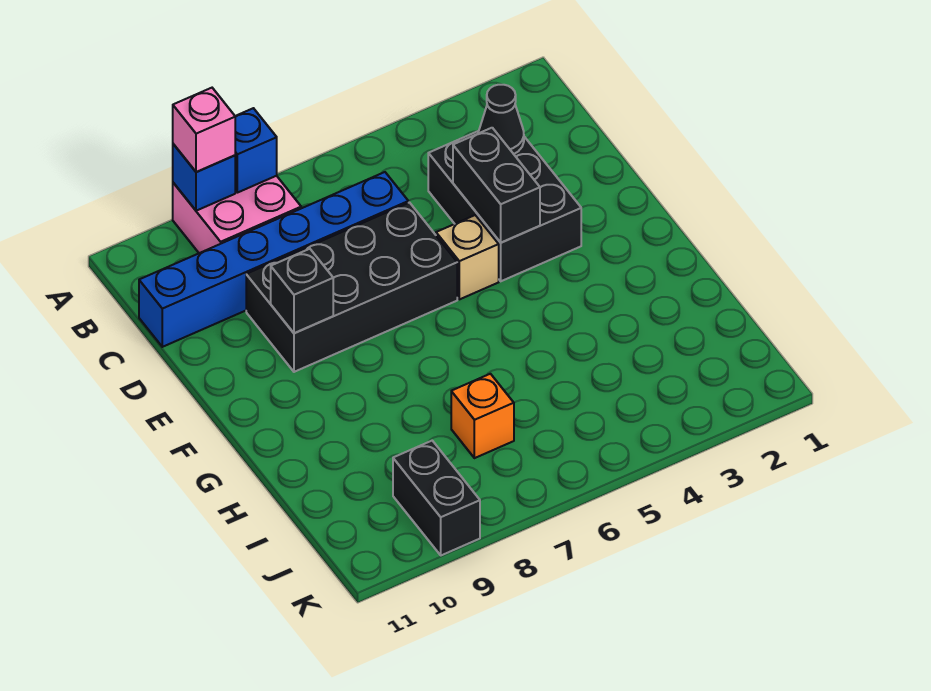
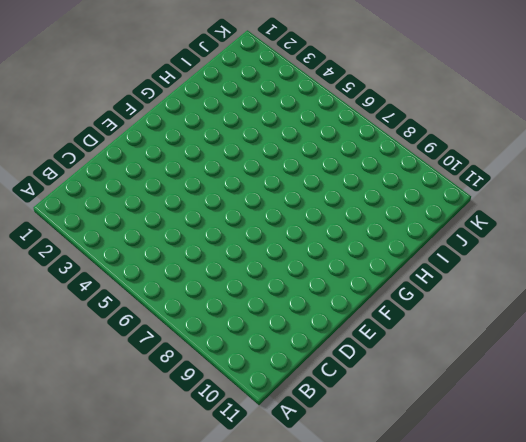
none -> pink 2x2 brick [173,176,301,253]
none -> black 2x3 brick [428,131,581,281]
none -> blue 1x6 brick [139,172,408,347]

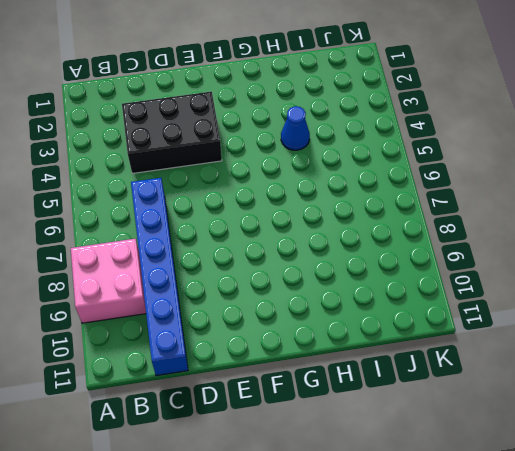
blue 1x1 cone [281,106,310,150] -> none
none -> black 2x4 brick [246,203,457,372]
none -> tan 1x1 brick [436,215,499,299]
none -> orange 1x1 brick [451,374,514,458]

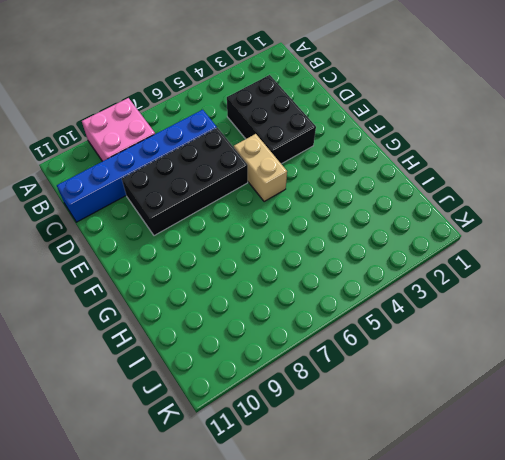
tan 1x2 brick [234,134,287,202] -> tan 1x1 brick [436,215,499,299]
none -> orange 1x1 brick [451,374,514,458]
none -> black 1x2 brick [393,441,480,555]
none -> blue 1x1 brick [235,108,277,193]

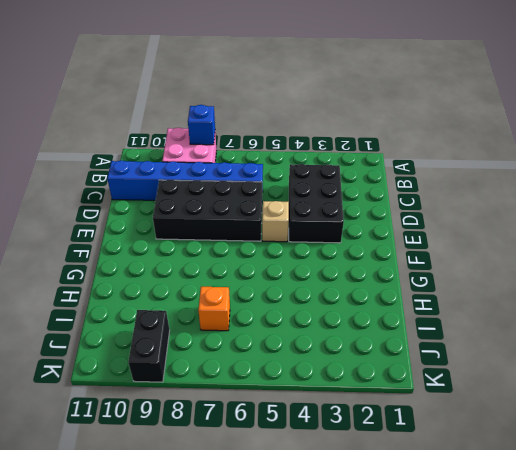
none -> blue 1x1 brick [173,144,235,211]
none -> black 1x1 cone [478,85,524,154]
none -> black 1x2 brick [453,128,540,243]

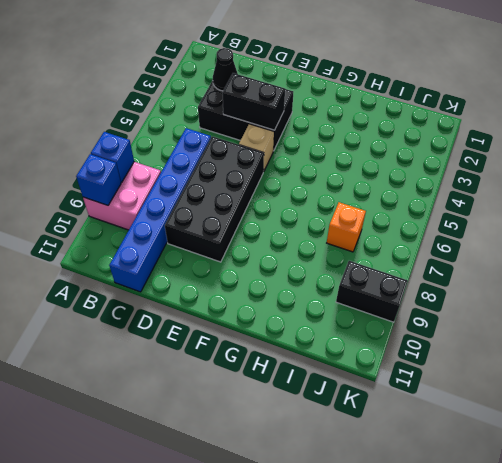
none -> black 1x1 brick [271,249,333,333]
none -> pink 1x1 brick [173,88,235,172]

